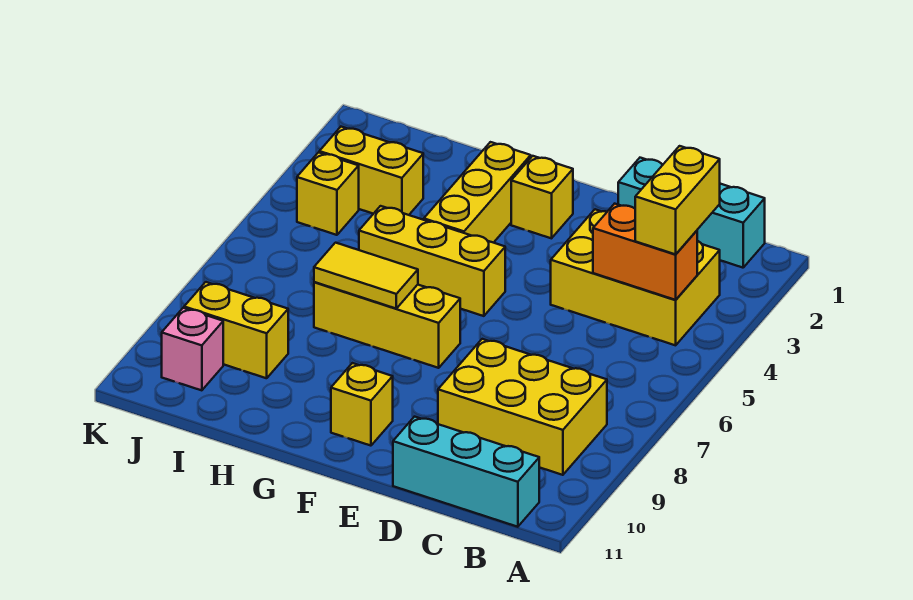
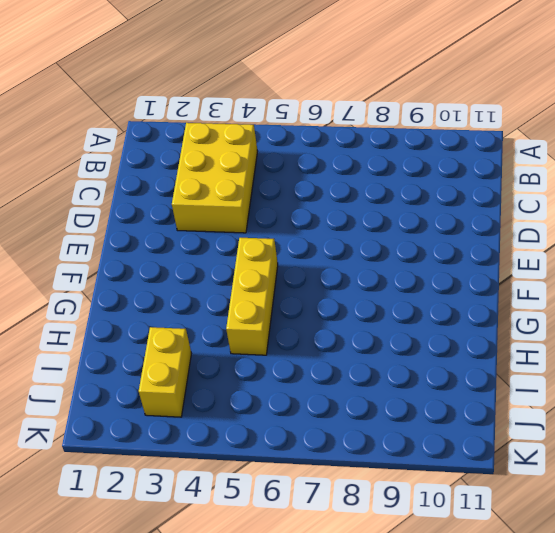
none -> cyan 1x3 brick [618,158,765,268]
none -> yellow 2x3 brick [438,339,607,475]
none -> cyan 1x3 brick [393,417,539,527]

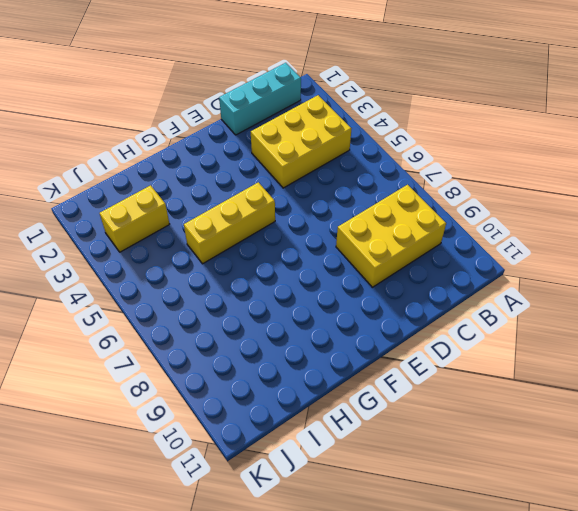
none -> cyan 1x3 brick [393,417,539,527]
none -> yellow 1x1 brick [511,156,573,238]
none -> yellow 1x3 brick [314,282,460,368]

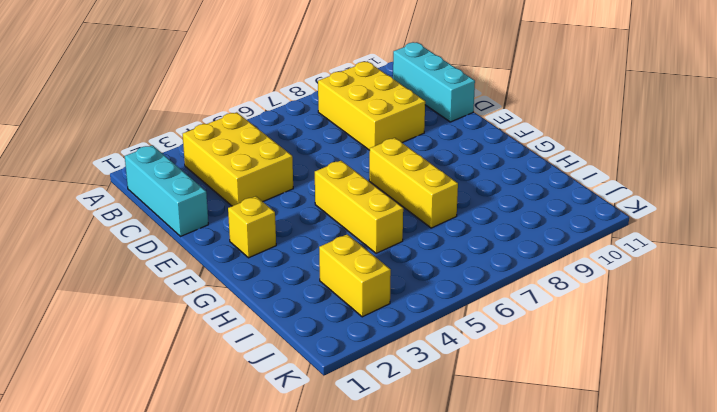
none -> yellow 1x1 brick [331,363,393,446]
none -> yellow 1x3 brick [424,142,531,243]
none -> yellow 1x2 brick [184,282,288,378]

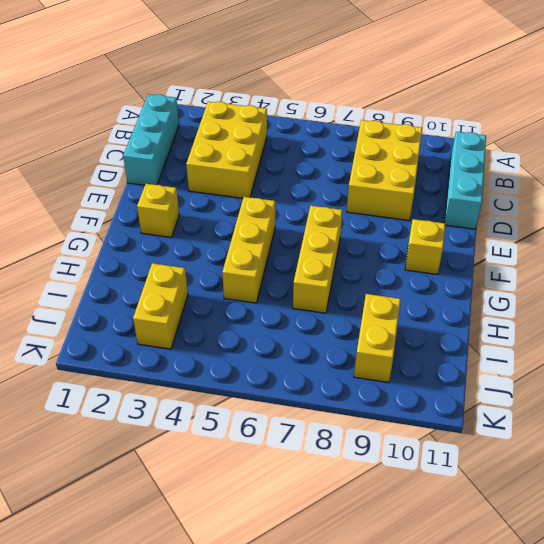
none -> yellow 1x3 brick [424,142,531,243]
none -> yellow 1x1 brick [297,152,359,235]
none -> pink 1x1 brick [162,308,223,390]

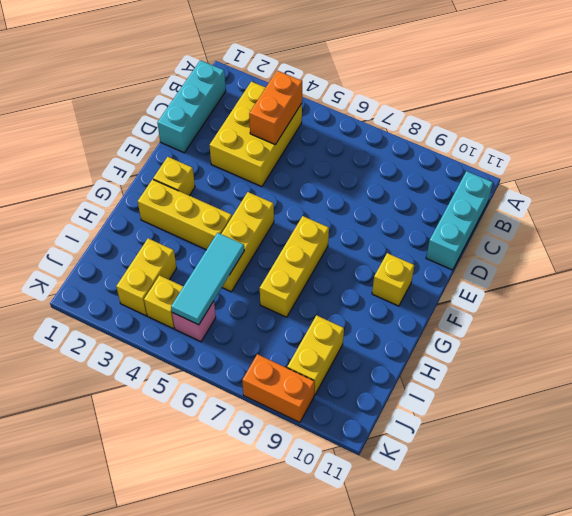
cyan 1x3 tile [171,233,244,325] -> none
pink 1x1 brick [172,301,216,342] -> pink 1x1 brick moved to [162,308,223,390]
orange 1x2 brick [242,354,315,422] -> none
none -> yellow 2x3 brick [438,339,607,475]
none -> yellow 1x2 tile [314,243,418,308]
none -> yellow 1x2 brick [635,146,720,254]

